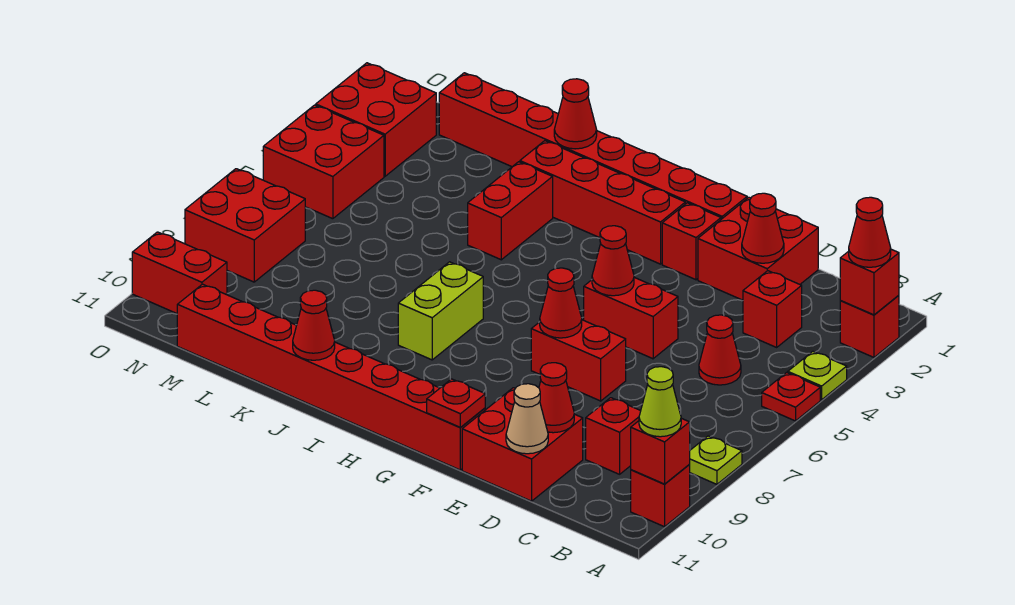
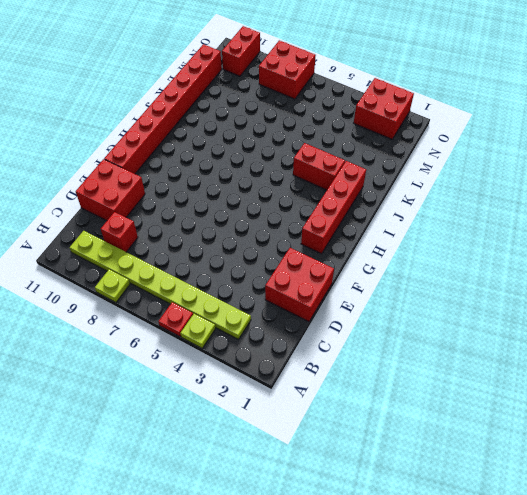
lime 1x8 plate [70,231,251,339] -> none
none -> red 1x1 brick [840,295,899,357]
none -> red 1x1 brick [631,465,690,527]
none -> red 1x1 brick [743,271,802,347]
none -> red 1x1 cone [699,315,741,385]

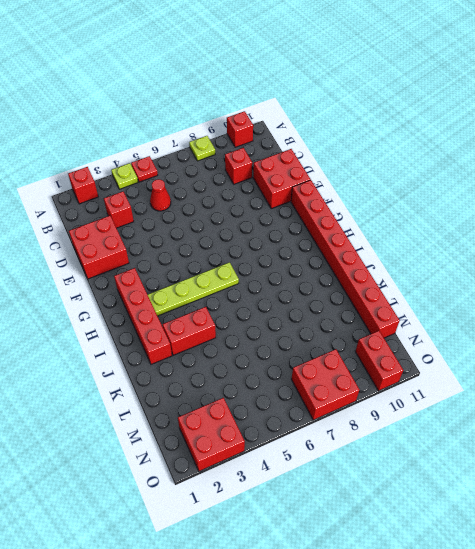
lime 1x4 plate [148,262,239,316] -> none
none -> red 1x2 brick [584,277,678,359]
none -> red 1x2 brick [531,320,626,401]
none -> red 1x8 brick [439,73,747,219]
none -> red 1x1 brick [662,203,721,280]

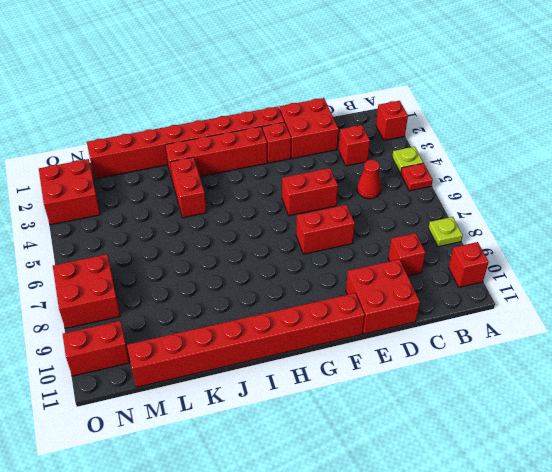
none -> lime 1x2 brick [398,262,483,360]
none -> red 2x2 brick [263,105,384,219]
none -> red 1x1 brick [840,249,899,315]
none -> red 1x1 brick [631,418,690,484]

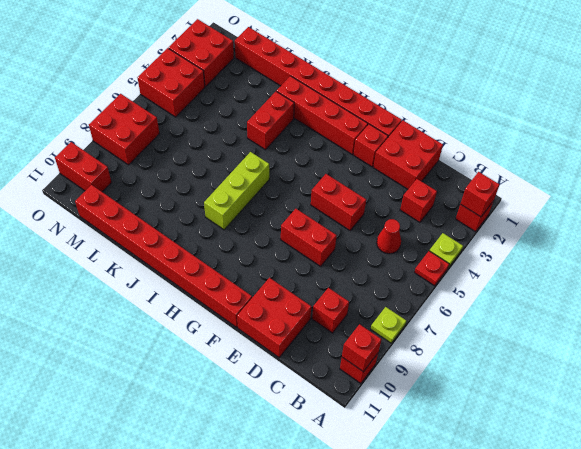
lime 1x3 brick [204,152,269,230] -> lime 1x2 brick [398,262,483,360]
none -> red 1x1 cone [742,193,784,263]
none -> red 1x1 cone [539,363,574,433]
none -> tan 1x1 cone [506,384,548,454]
none -> red 1x1 cone [592,226,634,296]

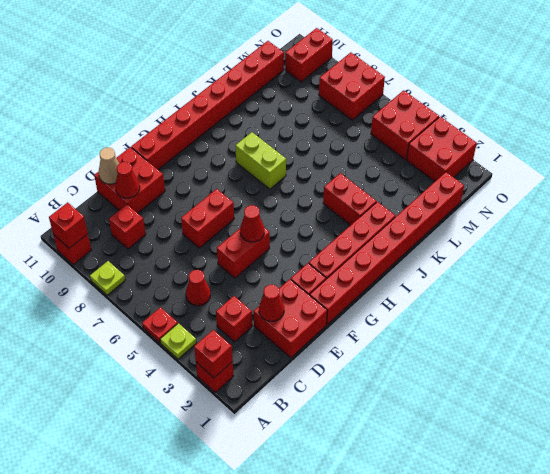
none -> red 1x1 cone [540,268,582,338]
none -> red 1x1 plate [427,379,485,427]
none -> red 1x1 cone [554,79,597,149]
none -> red 1x1 cone [293,290,335,360]

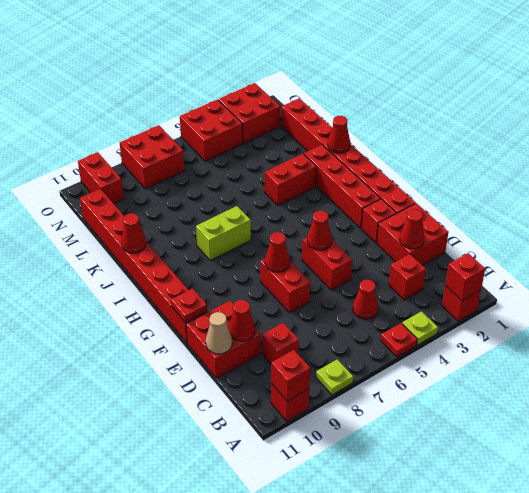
none -> red 1x1 cone [849,197,891,267]
none -> lime 1x1 cone [639,367,681,437]

